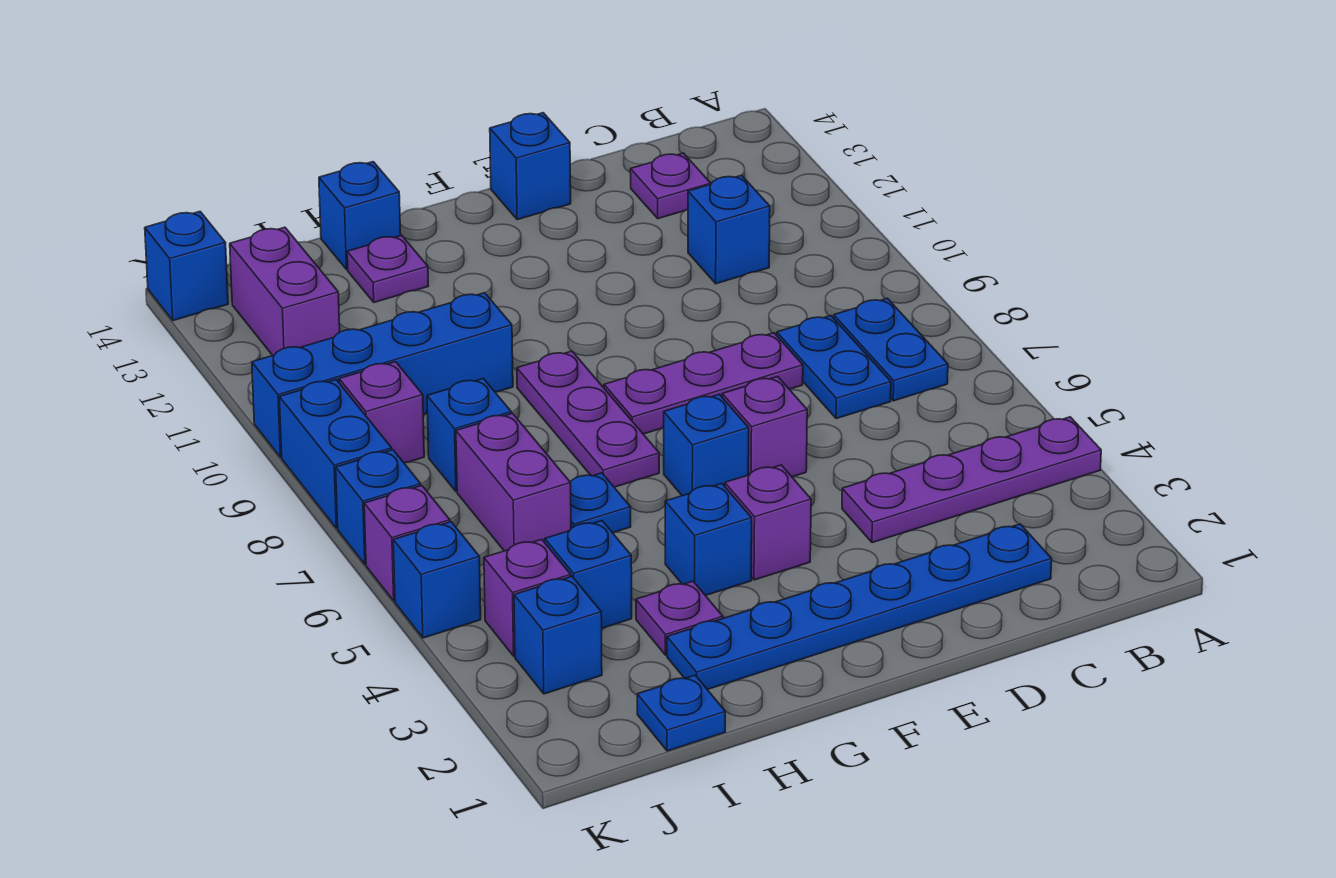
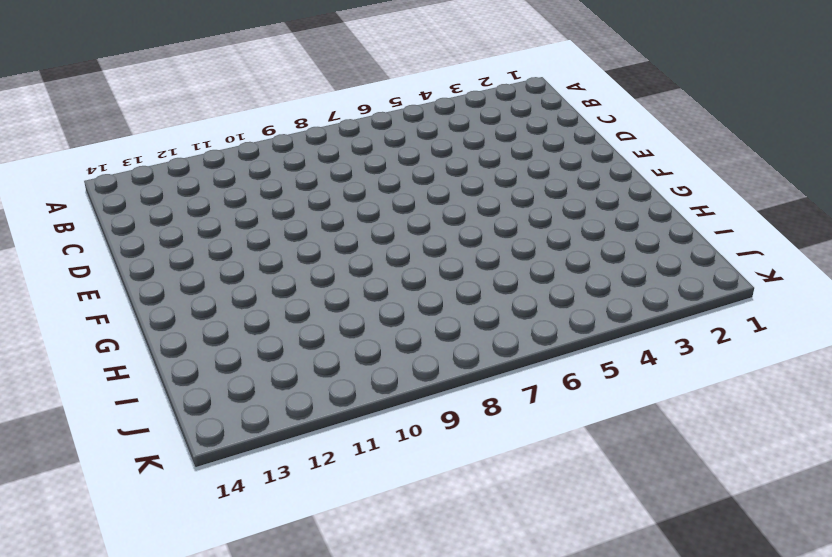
none -> purple 1x4 plate [842,417,1101,543]
none -> blue 1x2 plate [834,298,948,401]
none -> blue 1x6 plate [667,524,1052,690]
none -> blue 1x2 plate [777,316,891,419]

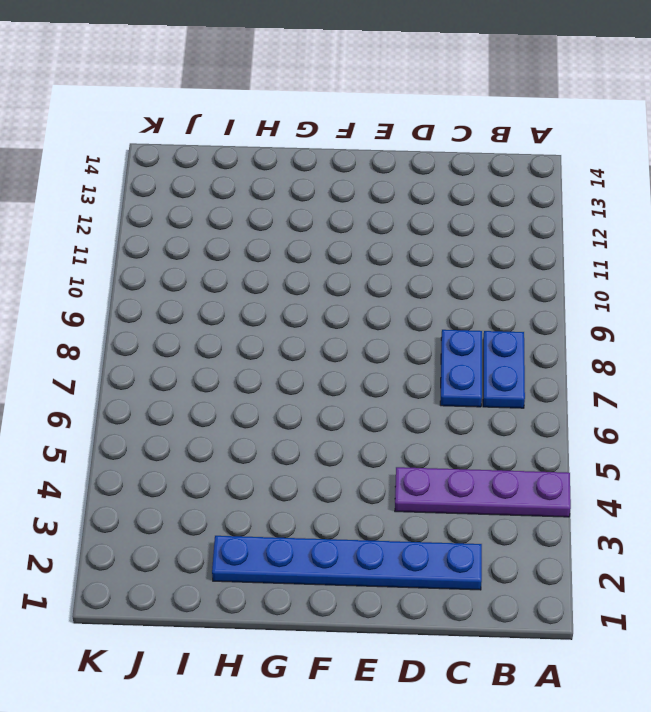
none -> blue 1x1 brick [688,175,770,284]
none -> purple 1x1 plate [630,153,711,219]
none -> purple 1x3 plate [604,333,803,434]
none -> purple 1x1 brick [722,377,807,477]

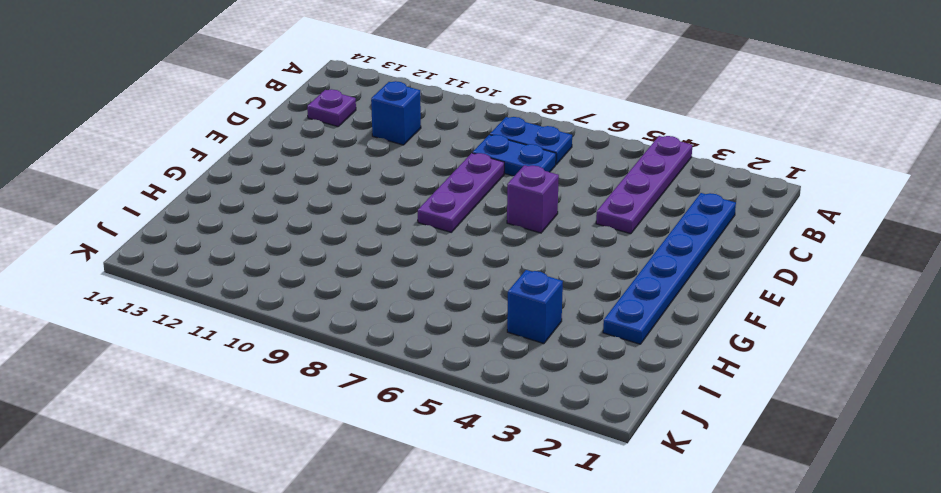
none -> blue 1x1 brick [490,113,571,220]
none -> purple 1x1 brick [725,465,811,580]
none -> blue 1x1 brick [664,394,749,496]
none -> blue 1x1 brick [665,483,752,596]

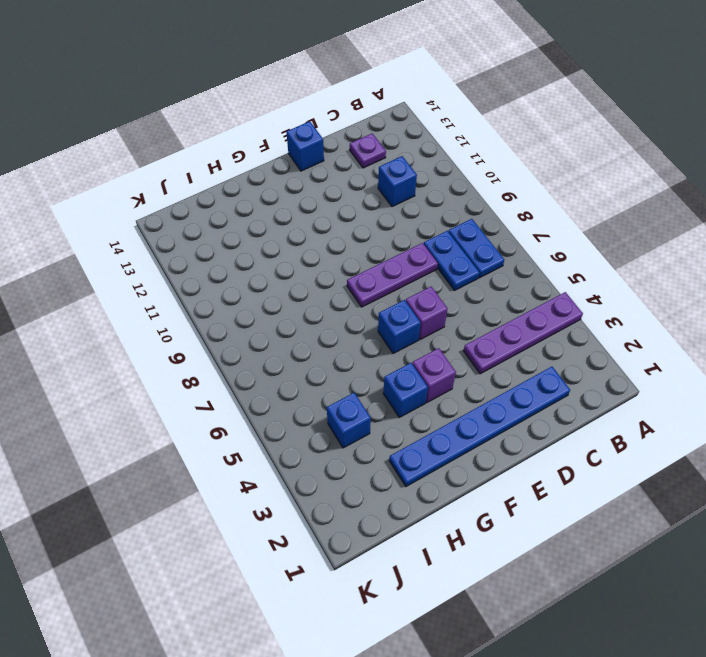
none -> purple 1x3 plate [517,351,659,487]
none -> purple 1x1 plate [636,581,723,655]
none -> blue 1x1 plate [570,473,631,533]
none -> blue 1x4 brick [252,293,513,457]

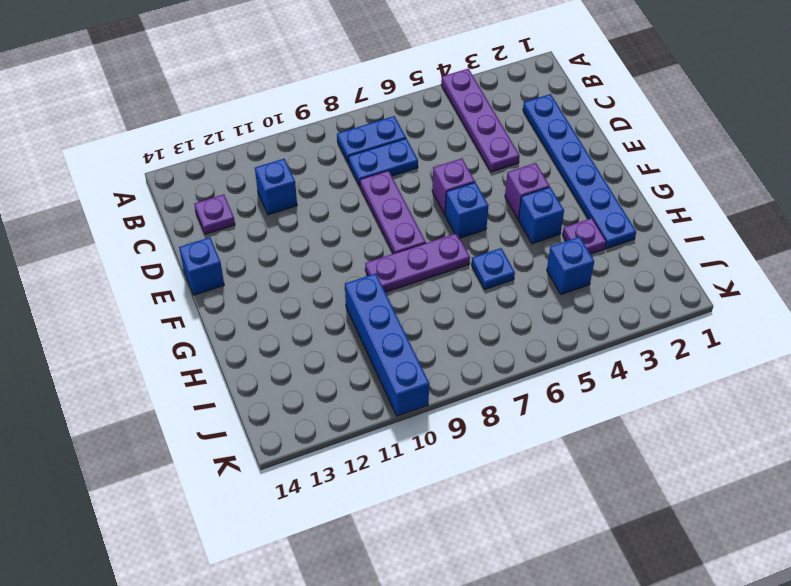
none -> purple 1x1 plate [347,235,428,302]
none -> blue 1x1 brick [319,162,401,269]
none -> blue 1x1 plate [637,675,725,751]
none -> purple 1x2 brick [456,413,571,551]

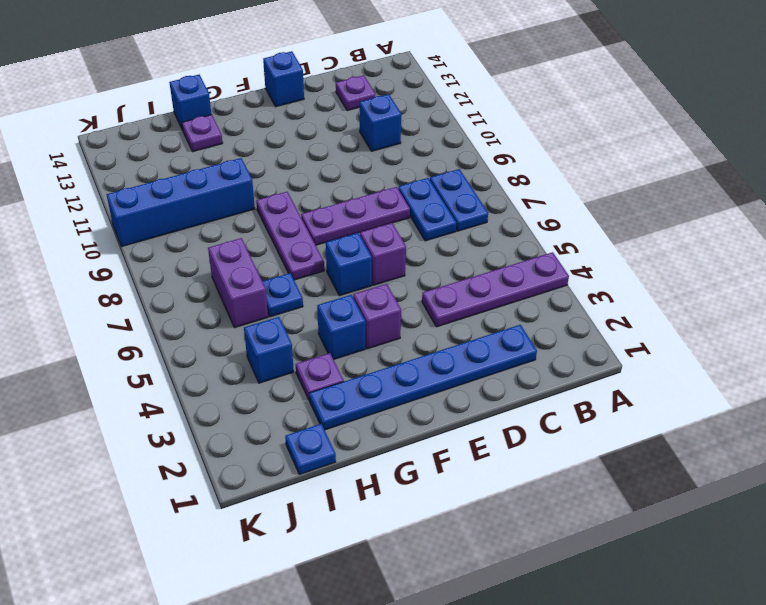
none -> blue 1x1 brick [427,379,511,491]
none -> blue 1x1 brick [514,576,602,694]
none -> purple 1x1 brick [484,539,571,656]
none -> purple 1x1 brick [339,362,424,463]

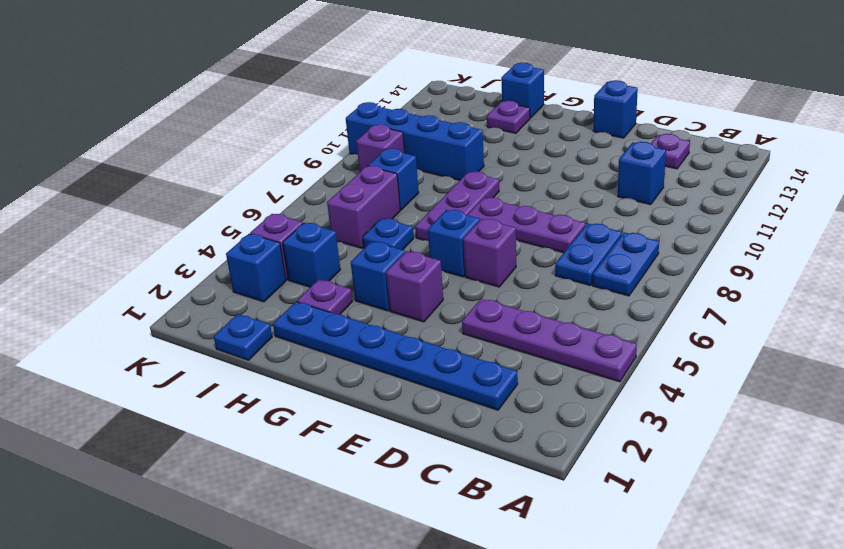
none -> purple 1x2 brick [230,227,340,355]
none -> blue 1x1 brick [393,522,481,638]
none -> purple 1x1 brick [364,485,450,601]
none -> blue 1x1 brick [336,450,421,564]

